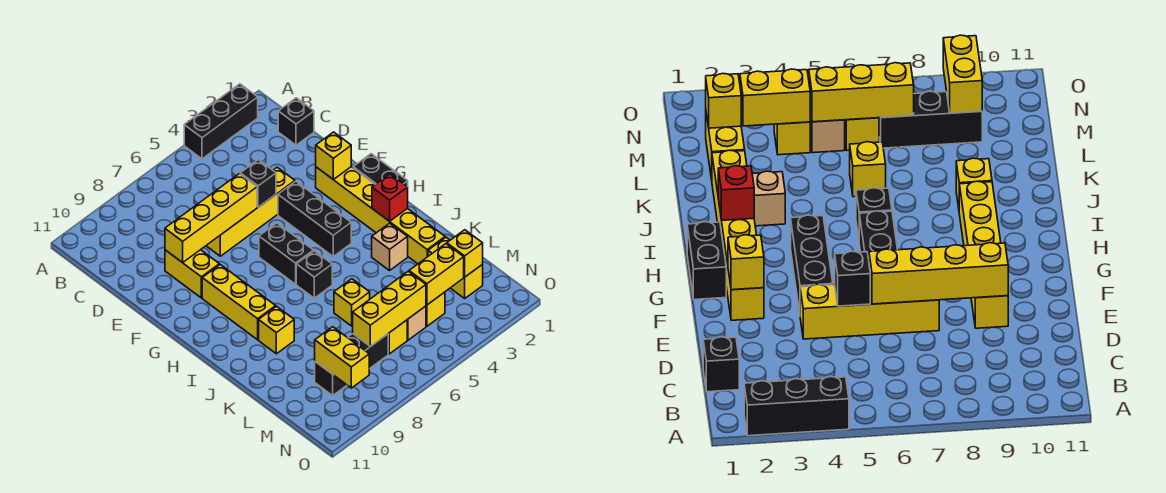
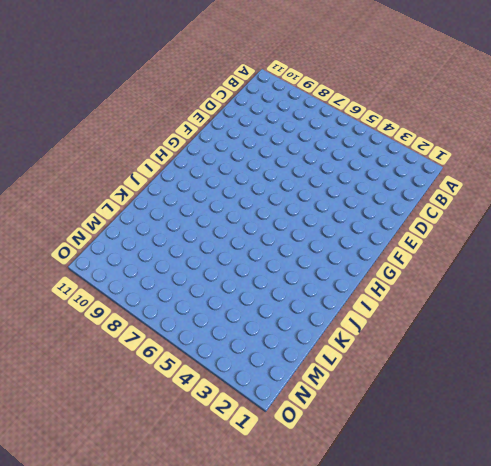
none -> black 1x3 brick [184,84,258,159]
none -> black 1x1 brick [278,98,314,145]
none -> yellow 1x4 brick [206,167,295,256]

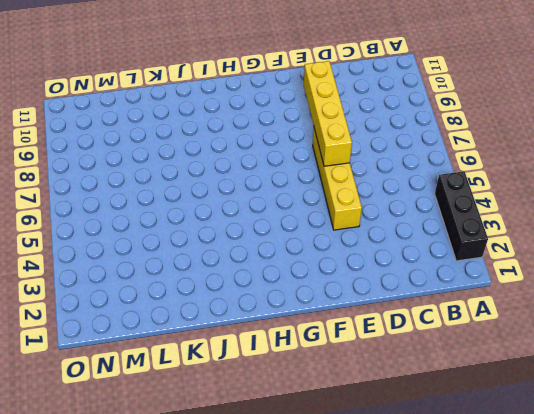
none -> black 1x1 brick [278,98,314,145]
none -> yellow 1x2 brick [165,250,219,298]
none -> yellow 1x6 brick [316,167,445,264]

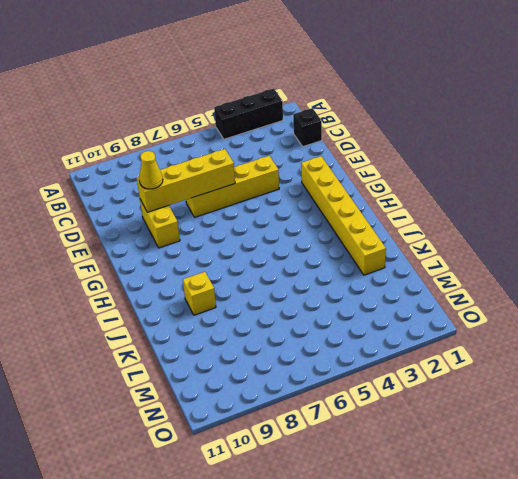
yellow 1x1 cone [139,151,163,189] -> none
none -> black 1x3 brick [278,181,351,256]
none -> black 1x2 brick [353,154,408,187]
none -> black 1x2 brick [259,223,313,284]

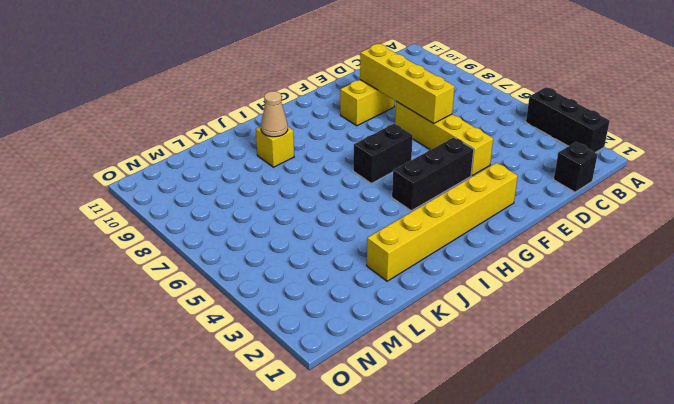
tan 1x1 cone [261,91,288,137] -> none
none -> black 1x2 brick [353,154,408,187]
none -> yellow 1x3 brick [202,265,276,340]
none -> black 1x1 brick [296,251,332,298]

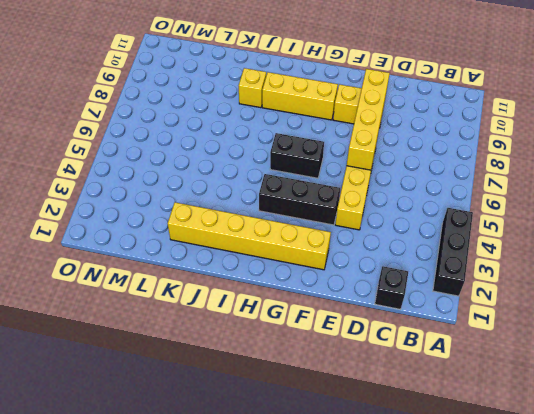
none -> black 1x2 brick [353,154,408,187]
none -> black 1x1 brick [296,251,332,298]
none -> tan 1x1 brick [372,223,408,271]

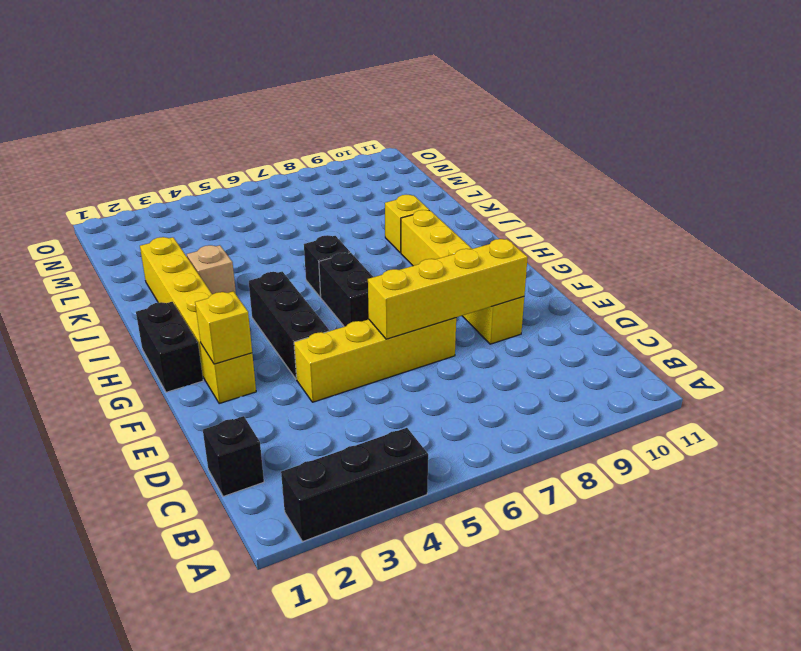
none -> yellow 1x1 brick [334,279,370,326]
none -> yellow 1x2 brick [428,237,483,298]
none -> yellow 1x1 brick [426,292,445,326]

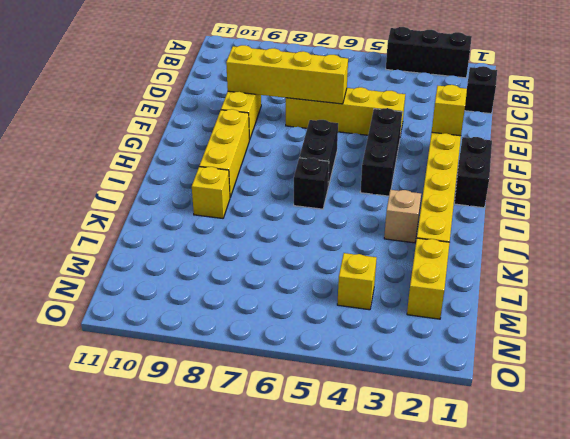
none -> yellow 1x1 brick [334,279,370,326]
none -> tan 1x1 brick [407,306,426,340]
none -> yellow 1x1 brick [388,320,407,354]

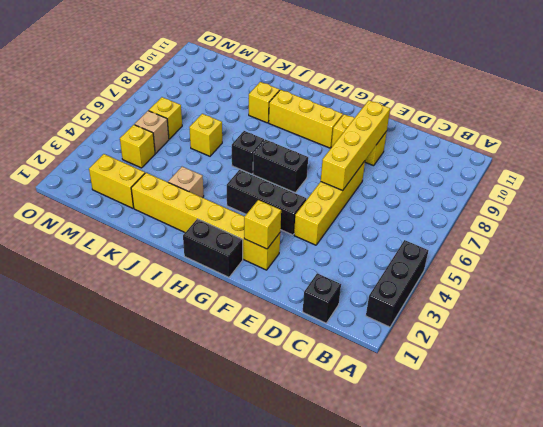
none -> black 1x3 brick [315,334,388,395]
none -> black 1x1 brick [240,160,276,207]
none -> red 1x1 brick [372,174,408,221]

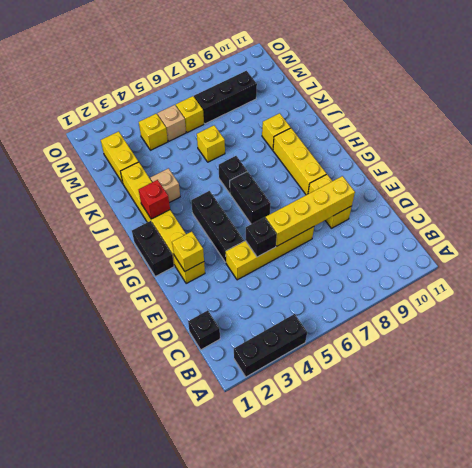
none -> yellow 1x1 brick [447,230,483,277]
none -> yellow 1x2 brick [409,244,464,305]
none -> yellow 1x3 brick [353,271,426,347]

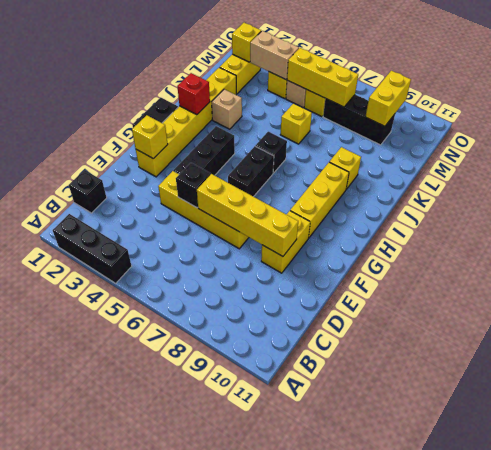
tan 1x2 brick [250,31,299,80] -> yellow 1x2 brick [409,244,464,305]

